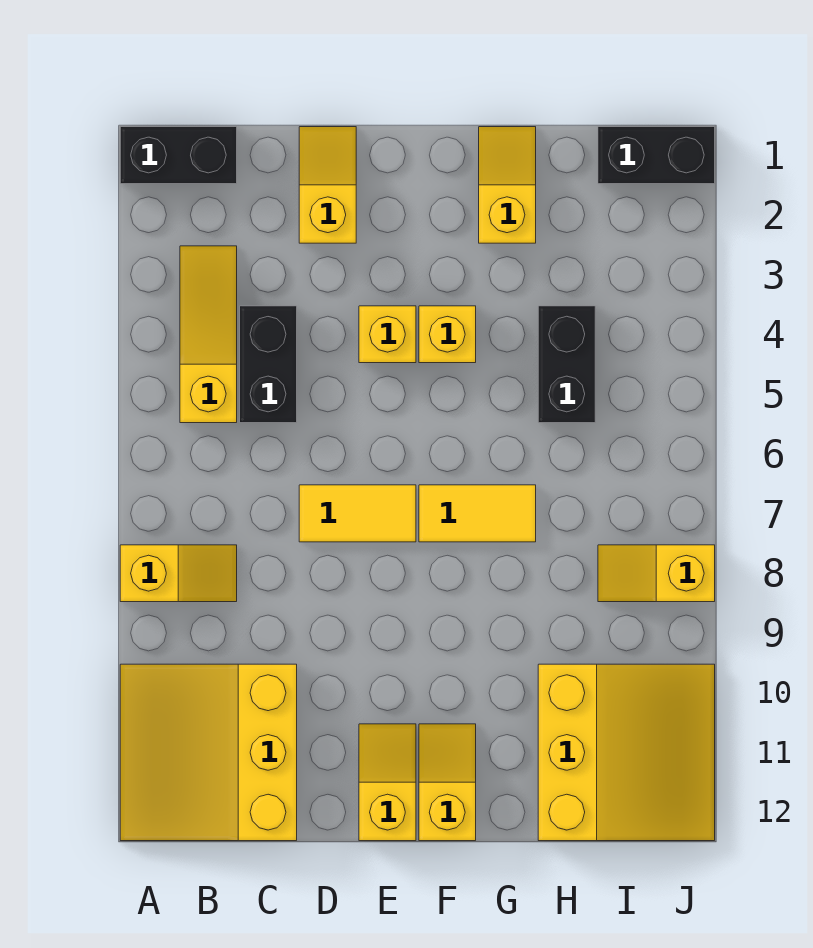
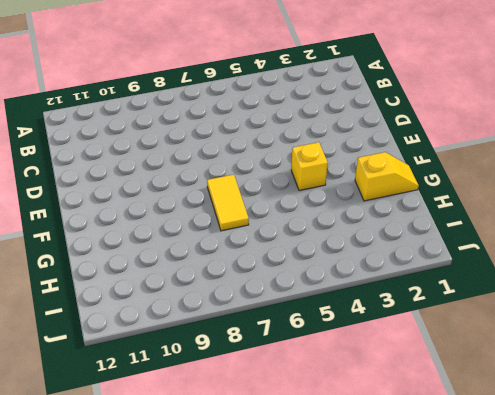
none -> black 1x2 brick [120,127,237,184]
none -> yellow 1x2 slope [120,545,237,602]
none -> yellow 3x3 slope [120,664,297,841]

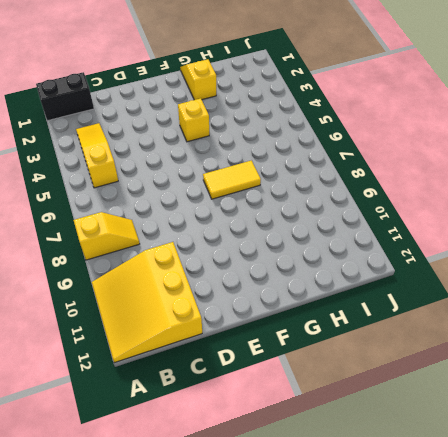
none -> black 1x2 brick [240,306,297,423]
none -> yellow 1x2 slope [299,127,356,243]
none -> yellow 1x2 tile [299,485,416,542]

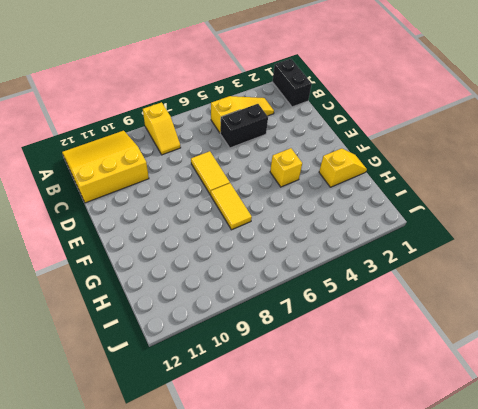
none -> yellow 1x2 slope [299,127,356,243]
none -> yellow 1x1 brick [359,306,416,363]
none -> yellow 1x2 slope [359,724,416,841]

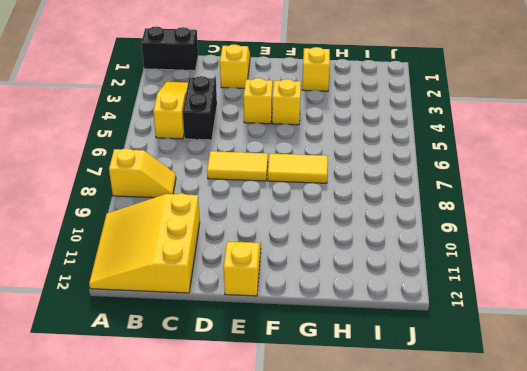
none -> yellow 1x2 slope [419,724,476,841]
none -> black 1x2 brick [538,306,595,423]
none -> yellow 3x3 slope [538,664,715,841]

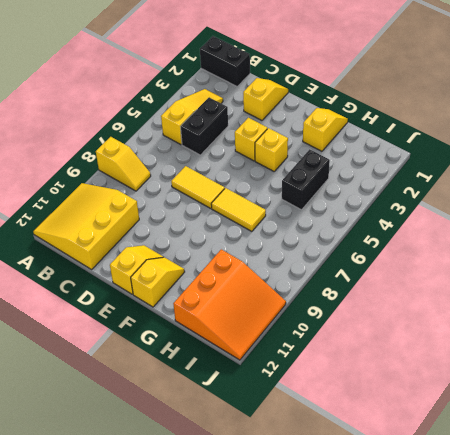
orange 3x3 slope [173,249,286,360] -> yellow 3x3 slope [538,664,715,841]
none -> black 1x2 brick [598,127,715,184]
none -> yellow 1x2 slope [598,545,715,602]

